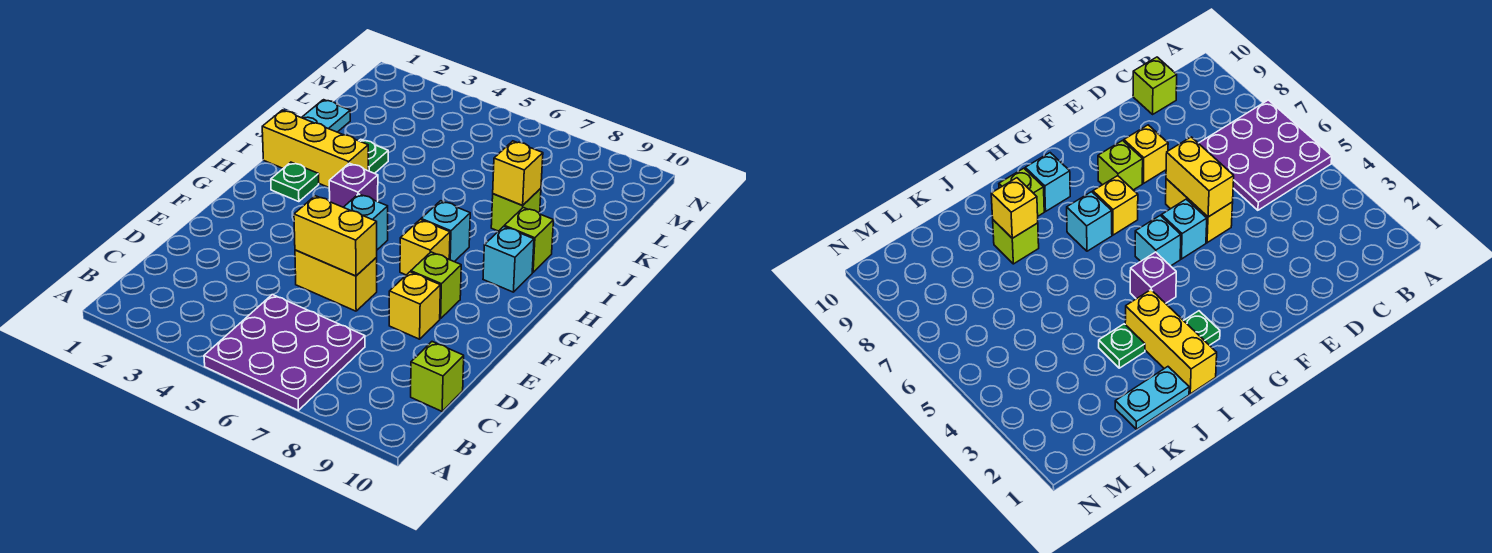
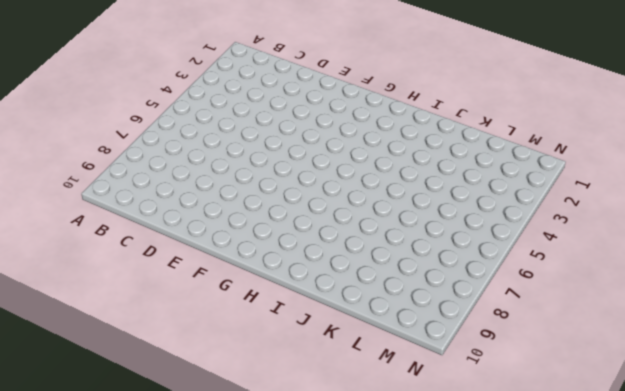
none -> purple 3x3 plate [204,295,365,410]
none -> lime 1x1 brick [411,342,464,411]
none -> yellow 1x2 brick [295,250,377,311]

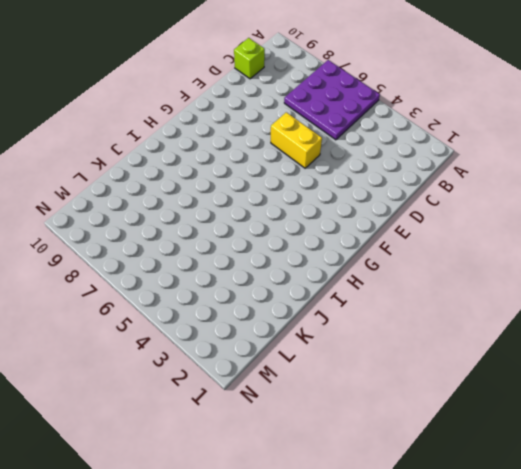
none -> yellow 1x1 brick [389,272,440,339]
none -> cyan 1x1 brick [1162,199,1207,259]
none -> lime 1x1 brick [411,252,461,319]

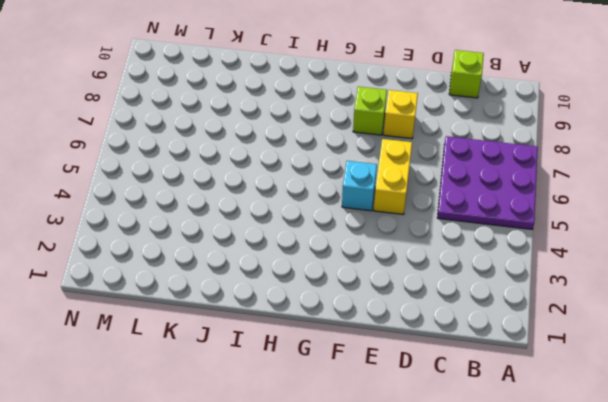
none -> cyan 1x1 brick [343,194,388,250]
none -> yellow 1x1 brick [400,220,450,275]
none -> green 1x1 plate [271,162,319,202]

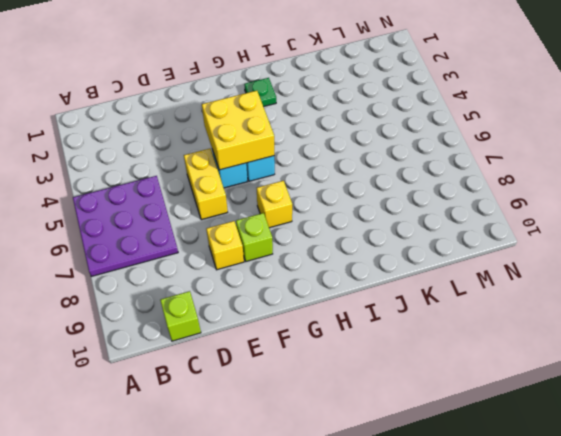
yellow 2x2 brick [202,91,274,170] -> none
none -> purple 1x1 brick [329,163,378,207]
none -> cyan 1x1 brick [421,201,470,262]
none -> cyan 1x1 brick [483,226,534,292]

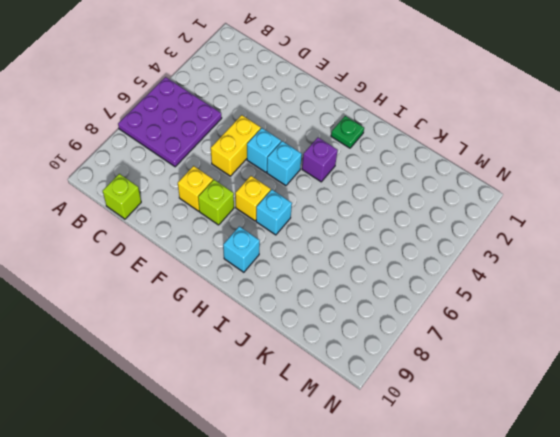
none -> yellow 1x3 brick [262,110,368,187]
none -> lime 1x1 brick [504,208,554,272]
none -> cyan 1x2 plate [302,100,350,132]

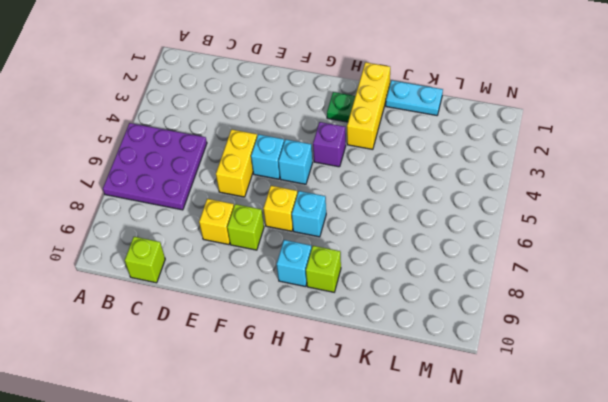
none -> green 1x1 plate [359,139,388,174]
none -> lime 1x1 brick [491,188,541,231]
none -> yellow 1x2 brick [294,196,377,276]

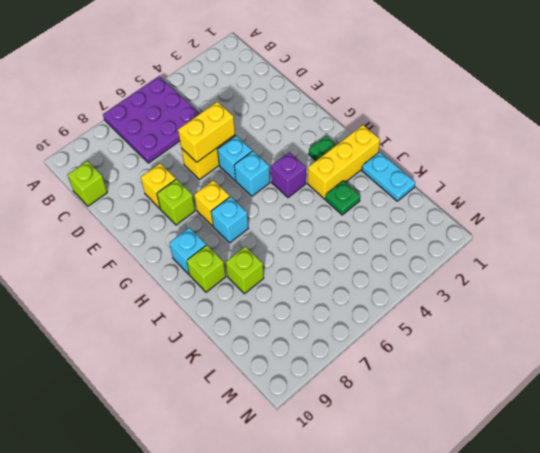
none -> yellow 1x1 brick [493,141,543,205]

